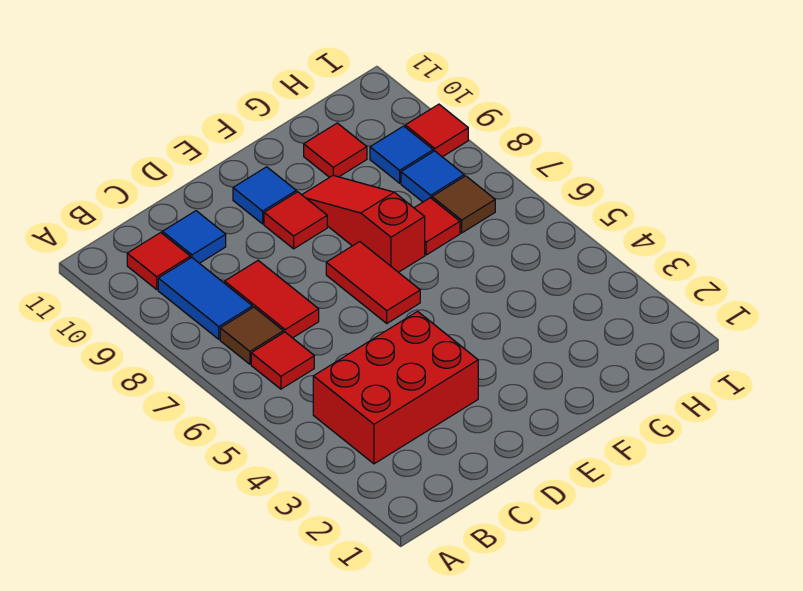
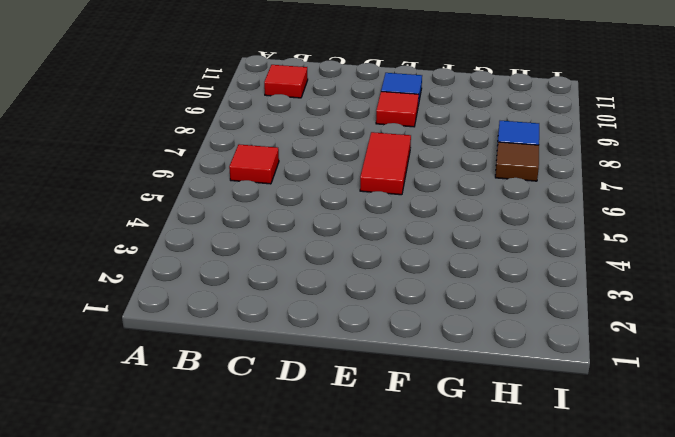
none -> red 2x3 brick [313,311,478,464]
none -> brown 1x1 tile [220,307,283,364]
none -> blue 1x2 tile [158,257,252,339]

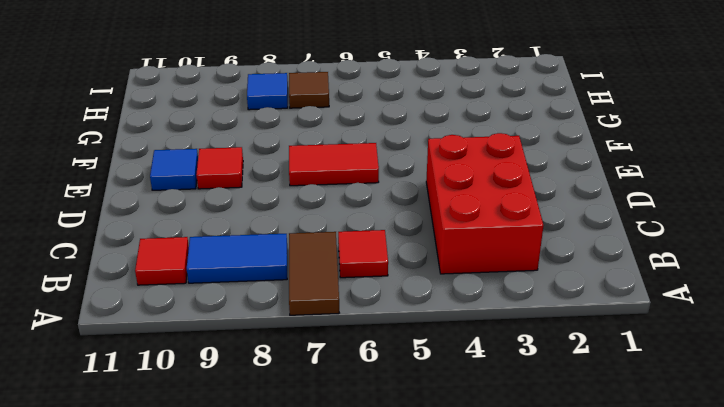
brown 1x2 tile [289,232,339,315] -> brown 1x1 tile [220,307,283,364]
none -> red 1x2 tile [225,261,319,338]
none -> blue 1x1 tile [162,211,226,263]
none -> red 1x3 slope [302,175,425,272]

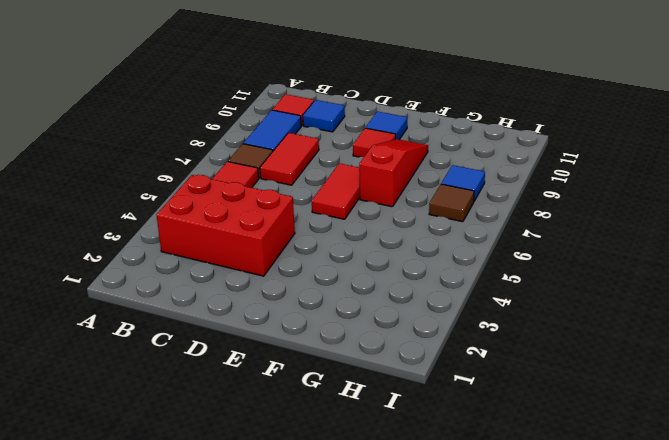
none -> red 1x1 tile [414,198,460,255]
none -> red 1x1 tile [304,123,367,177]
none -> blue 1x1 tile [370,126,433,183]

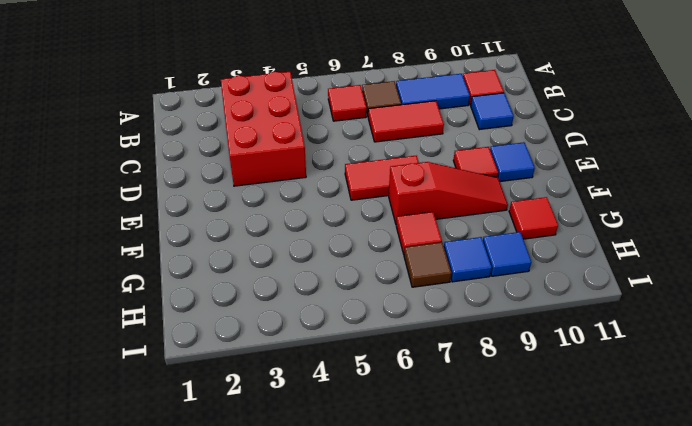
none -> red 1x1 tile [405,104,468,157]

